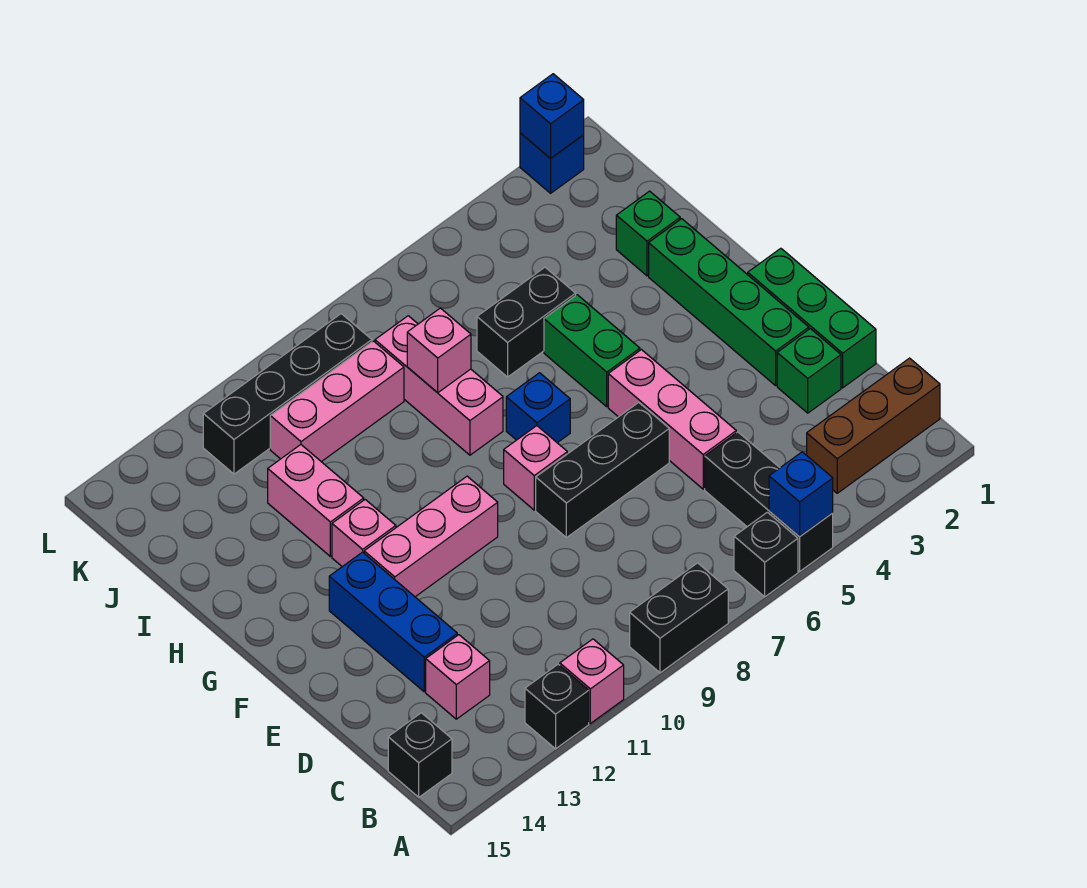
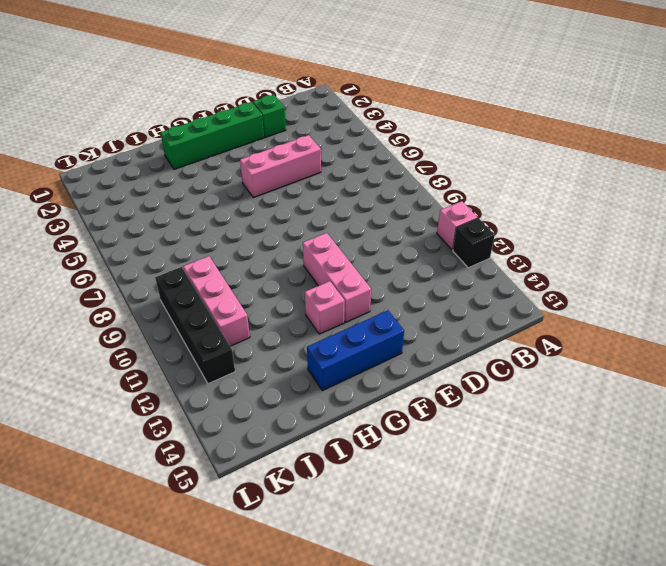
blue 1x3 brick [307,310,404,391] -> blue 1x3 brick moved to [329,552,457,692]
none -> black 1x3 brick [705,432,833,571]
none -> black 1x1 brick [734,512,798,597]
none -> black 1x2 brick [630,563,728,673]

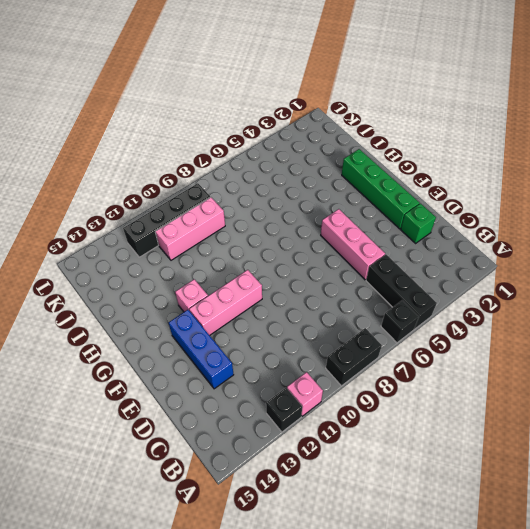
none -> brown 1x3 brick [807,358,940,493]
none -> black 1x1 brick [388,713,452,797]
none -> pink 1x1 brick [426,635,490,719]

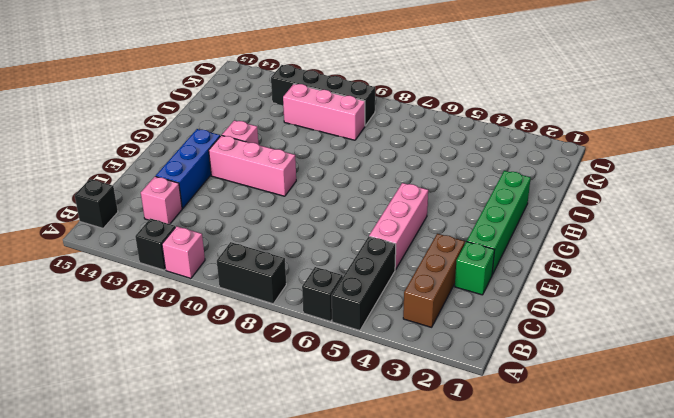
brown 1x3 brick [403,234,465,327] -> brown 1x3 brick turned to [807,358,940,493]
none -> green 1x3 brick [748,248,876,388]
none -> black 1x3 brick [536,402,669,538]
none -> pink 1x1 brick [504,426,567,510]

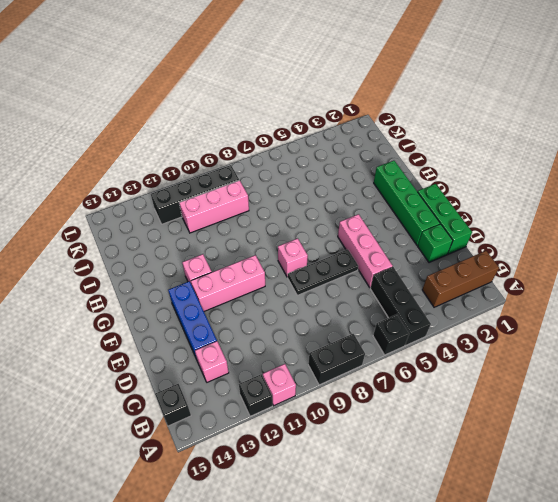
black 1x3 plate [288,249,358,295] -> black 1x3 brick [536,402,669,538]
none -> green 1x2 brick [544,295,640,407]
none -> blue 1x1 brick [506,373,570,443]
none -> pink 1x3 brick [375,316,503,455]

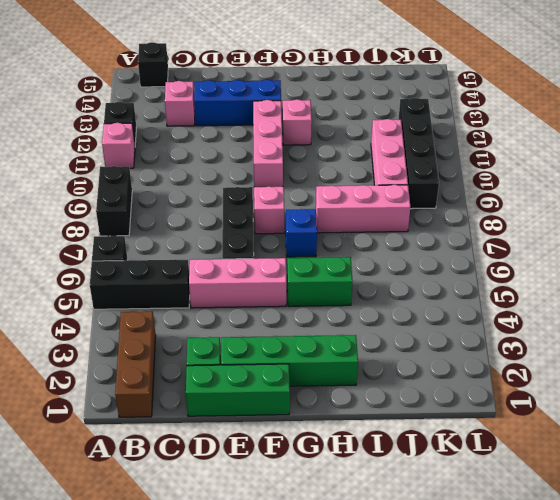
none -> pink 1x2 brick [268,445,364,557]
none -> green 1x1 brick [616,191,680,276]
none -> black 1x2 brick [477,267,576,377]

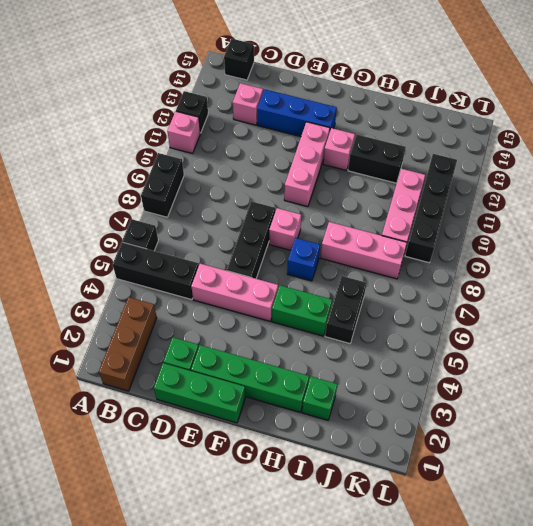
black 1x2 brick [348,135,406,183] -> pink 1x2 brick [268,445,364,557]
none -> blue 1x1 brick [520,133,584,193]
none -> blue 1x1 brick [769,452,833,537]
none -> pink 1x1 brick [407,308,471,393]

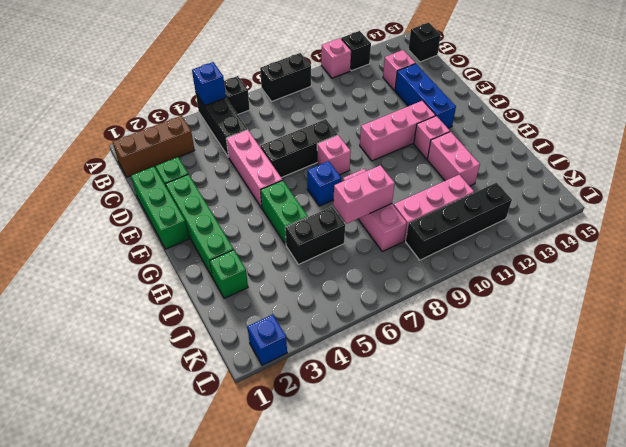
pink 1x2 brick [333,165,395,224] -> pink 1x1 brick [407,308,471,393]
none -> blue 1x1 brick [520,74,584,158]

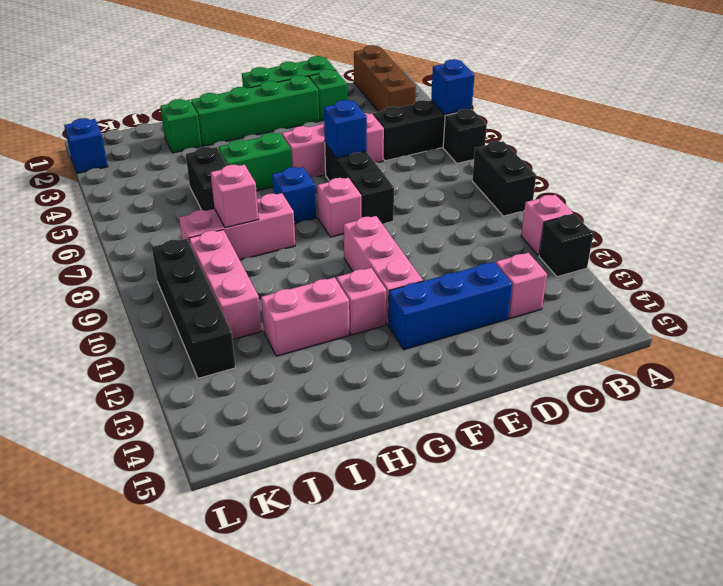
blue 1x1 brick [324,100,367,158] -> blue 1x1 brick moved to [520,74,584,158]
none -> black 1x1 brick [388,713,452,797]

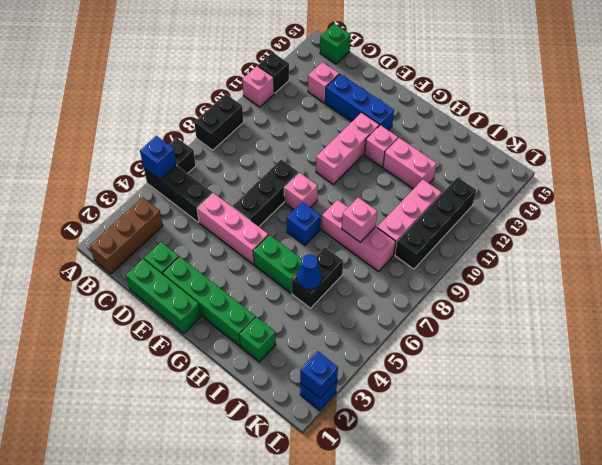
green 1x1 brick [320,24,351,64] -> black 1x1 brick [388,713,452,797]
blue 1x1 cone [297,254,322,290] -> none

